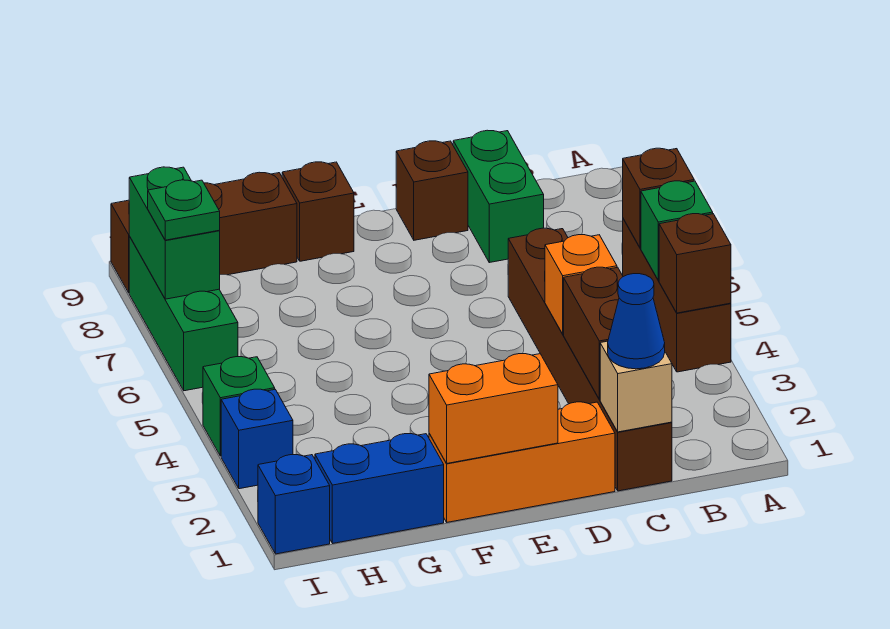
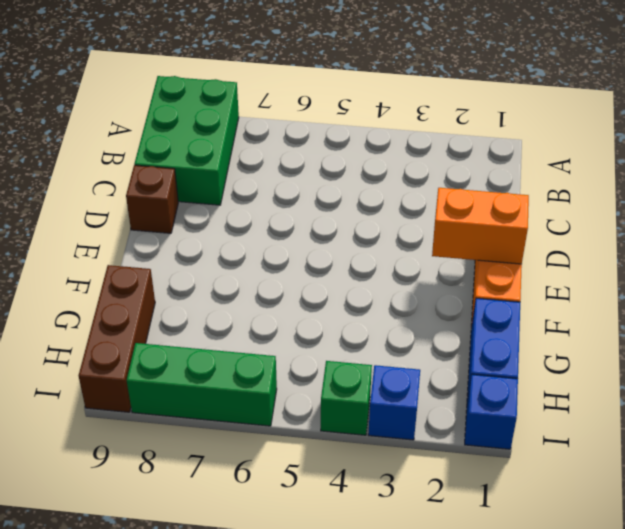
green 2x3 brick [134,76,239,205] -> green 1x2 brick [453,130,544,263]
orange 1x2 brick [432,188,529,264] -> orange 1x2 brick turned to [429,354,558,463]
none -> brown 1x3 brick [623,219,731,372]
none -> brown 1x6 brick [508,228,672,491]
none -> brown 1x1 brick [282,162,354,261]

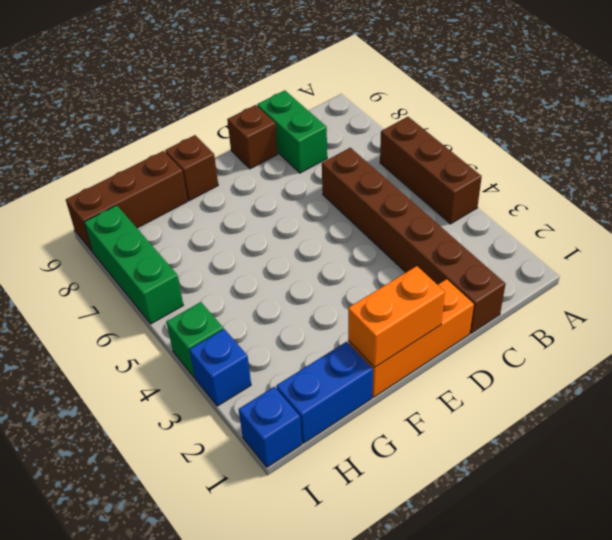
none -> brown 1x1 brick [659,214,731,313]
none -> green 1x1 brick [641,181,713,280]
none -> brown 1x1 brick [623,148,694,248]

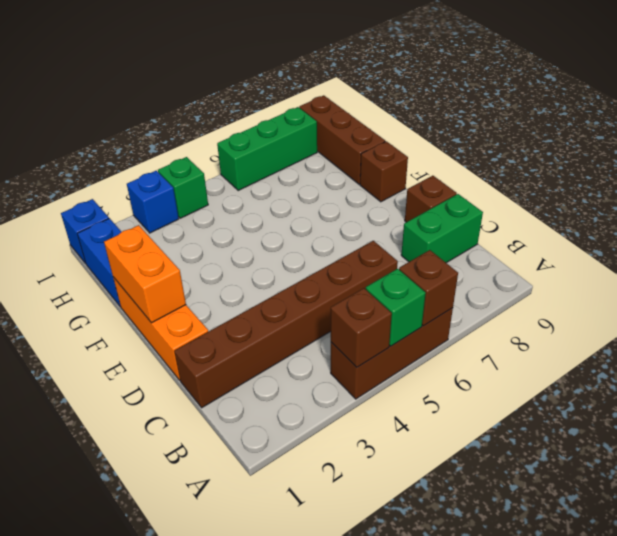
none -> tan 1x1 brick [600,341,672,432]
none -> brown 1x2 brick [564,267,623,399]
none -> orange 1x1 brick [545,235,617,334]

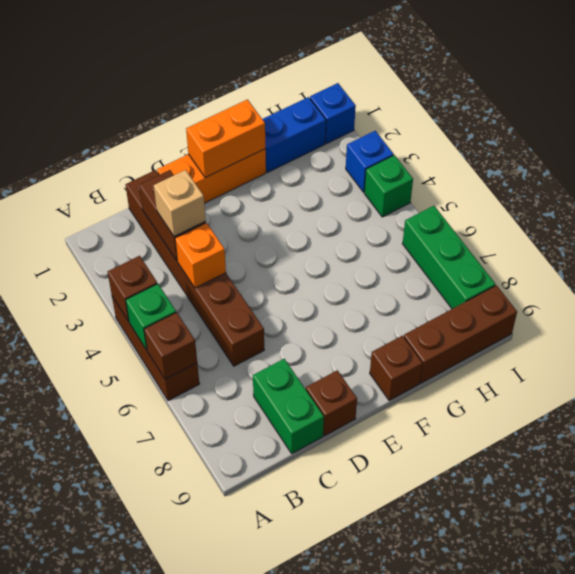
tan 1x1 brick [154,170,206,237] -> tan 1x1 brick moved to [600,341,672,432]
none -> green 1x2 brick [129,167,220,299]
none -> blue 1x1 cone [608,274,665,369]
none -> green 1x1 plate [148,180,220,240]

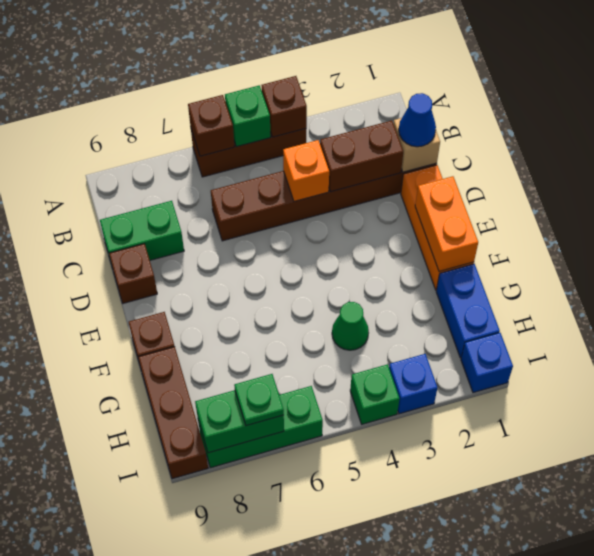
green 1x1 cone [332,302,369,350] -> none

